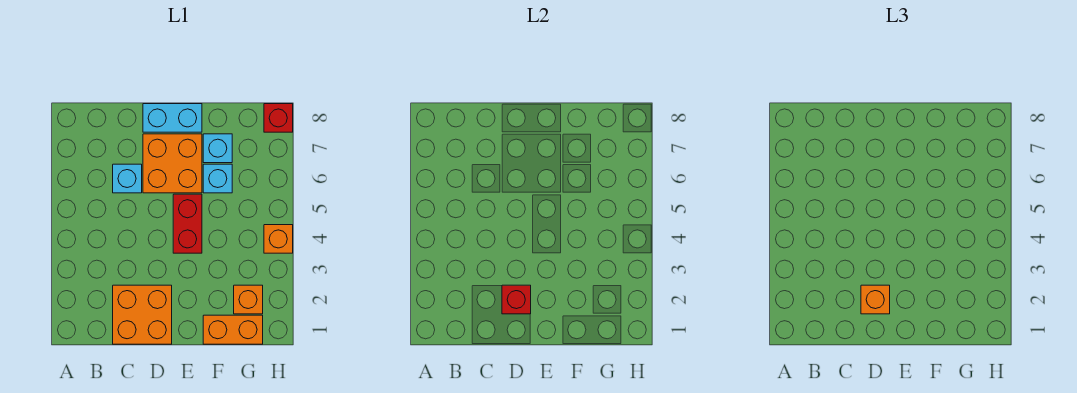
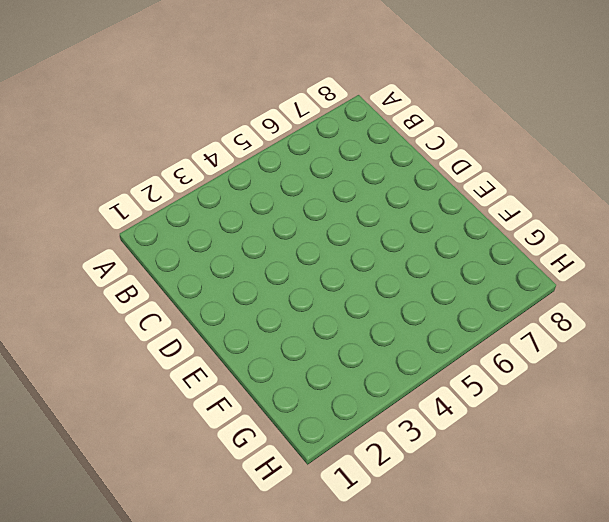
none -> orange 2x2 brick [113,285,172,344]
none -> cyan 1x1 brick [113,164,142,193]
none -> orange 2x2 brick [143,134,202,193]

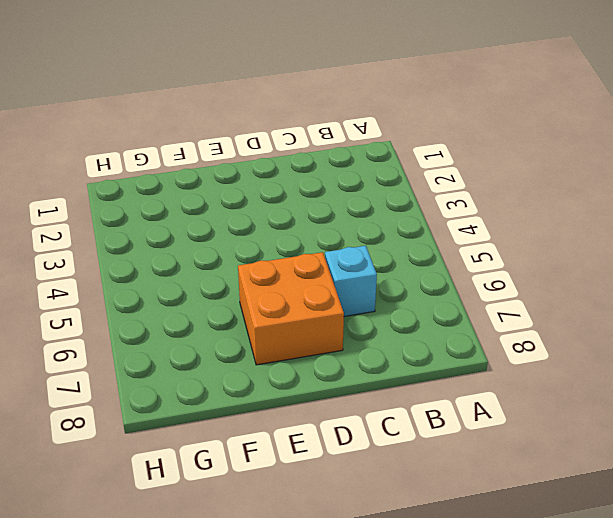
none -> orange 2x2 brick [113,285,172,344]
none -> cyan 1x2 brick [143,104,202,132]
none -> red 1x2 brick [173,194,202,253]

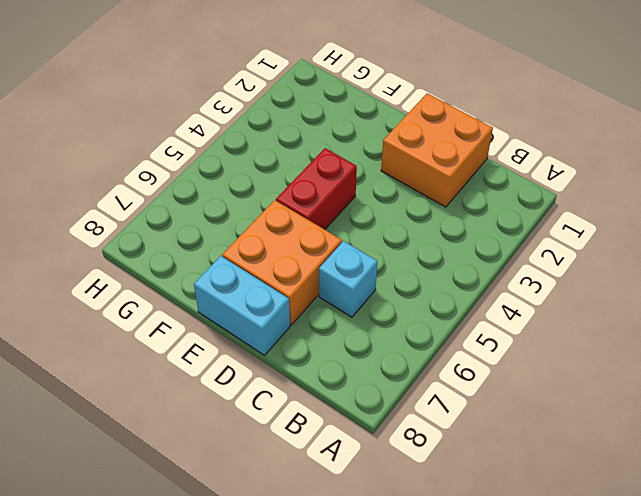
none -> orange 1x2 brick [203,315,263,344]
none -> cyan 1x1 brick [203,164,232,193]
none -> cyan 1x1 brick [203,134,232,163]

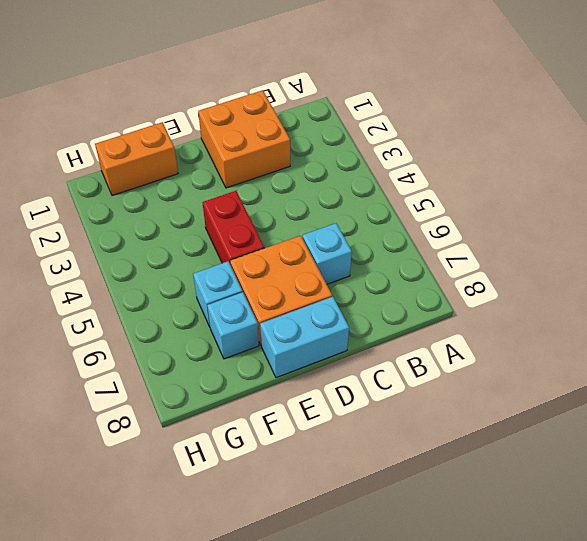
none -> orange 1x1 brick [234,285,263,314]
none -> orange 1x1 brick [264,225,293,253]
none -> red 1x1 brick [264,104,293,132]

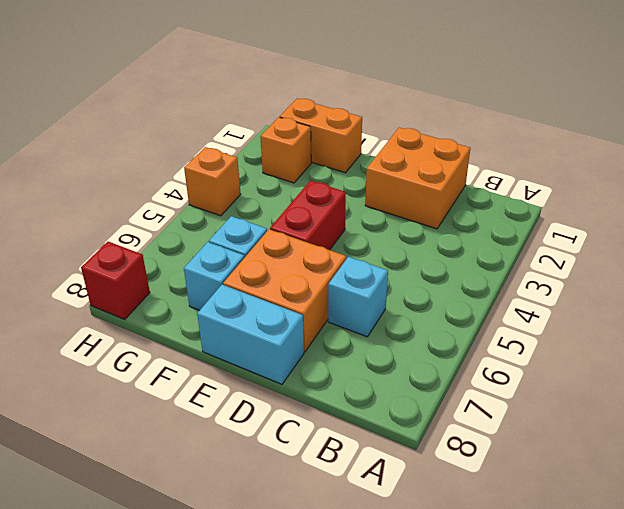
none -> red 1x1 brick [502,285,531,314]
none -> orange 1x1 brick [861,285,890,314]

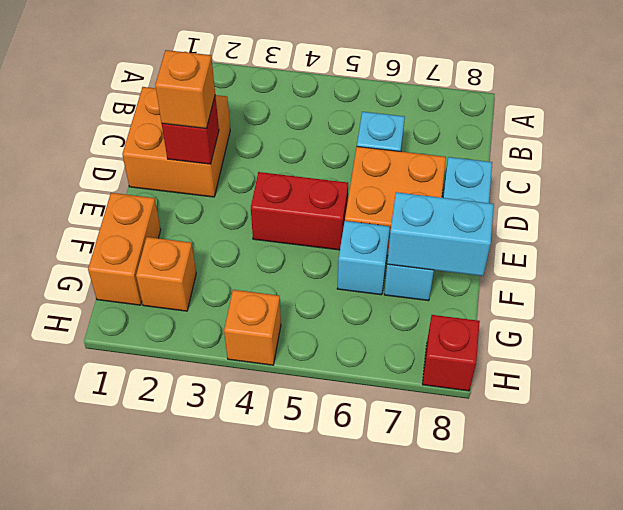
cyan 1x2 brick [387,192,494,276] -> none

